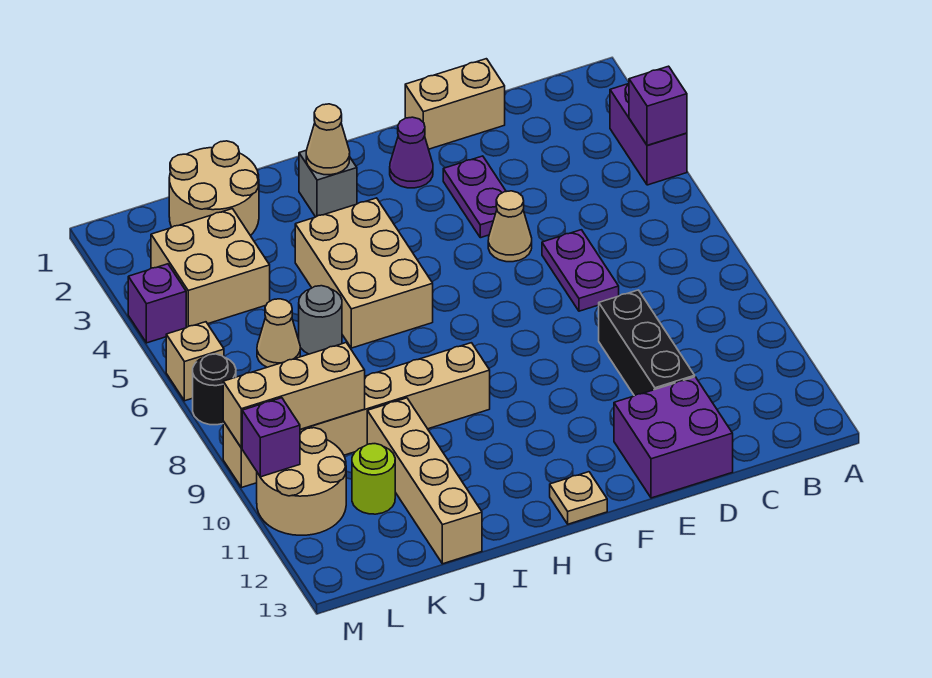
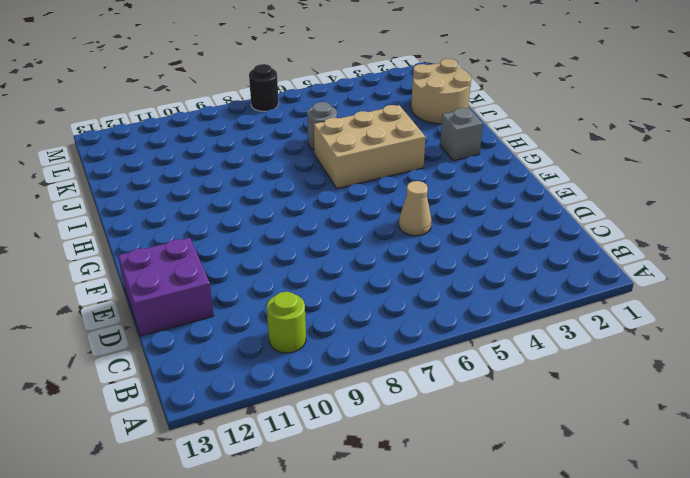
lime 1x1 round brick [267,292,306,353] -> lime 1x1 round brick moved to [352,444,395,514]
none -> purple 1x2 brick [610,84,687,185]
none -> tan 1x2 brick [405,59,505,149]
none -> purple 1x2 plate [542,230,619,311]

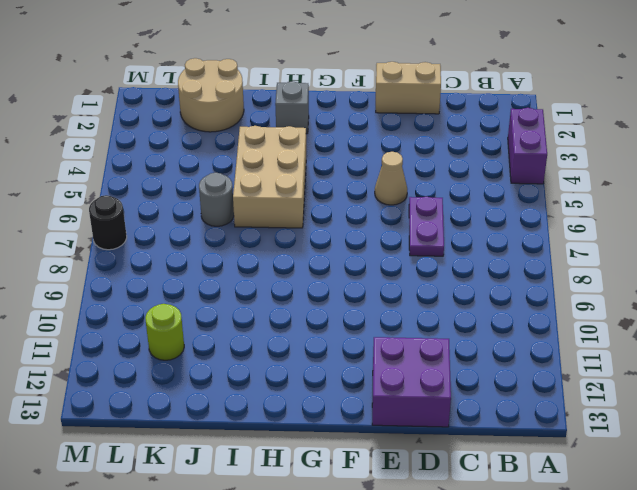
none -> black 1x3 brick [599,290,695,396]
none -> purple 1x2 plate [443,156,506,238]
none -> purple 1x1 cone [390,117,433,188]

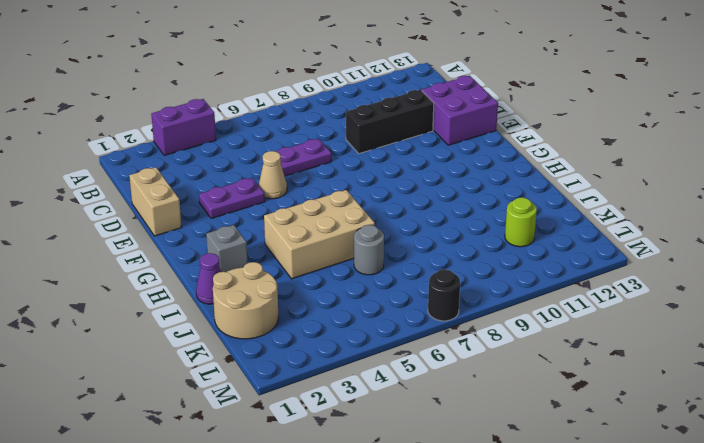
purple 1x1 cone [196,253,221,304] -> purple 1x1 cone moved to [390,117,433,188]
none -> tan 1x1 plate [550,472,607,524]
none -> tan 1x6 brick [223,343,490,488]
none -> tan 1x4 brick [367,398,482,564]

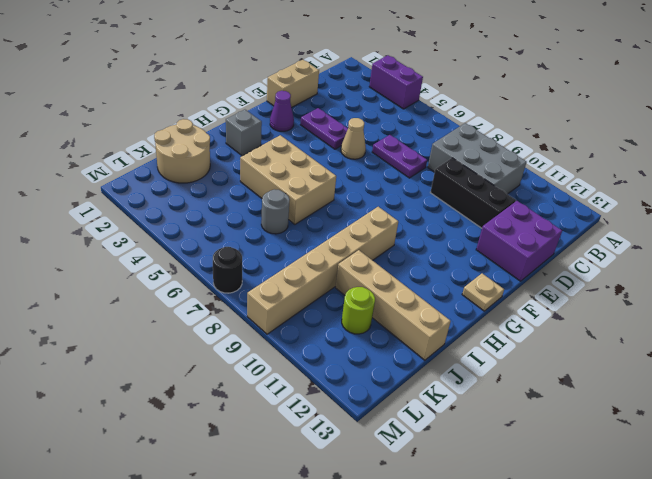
grey 2x3 brick [428,123,527,194] -> none
none -> tan 2x2 brick [151,209,270,327]
none -> tan 1x1 cone [257,299,300,367]
none -> tan 2x2 round brick [257,428,346,535]

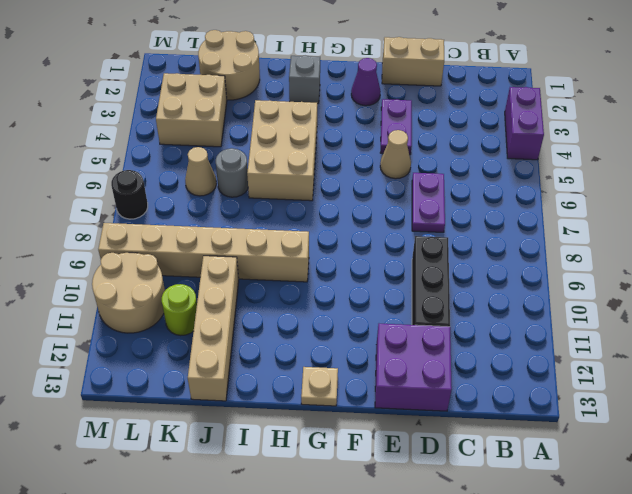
none -> purple 1x1 brick [128,264,186,343]
none -> tan 1x1 brick [166,322,224,401]
none -> purple 1x1 brick [629,66,687,146]

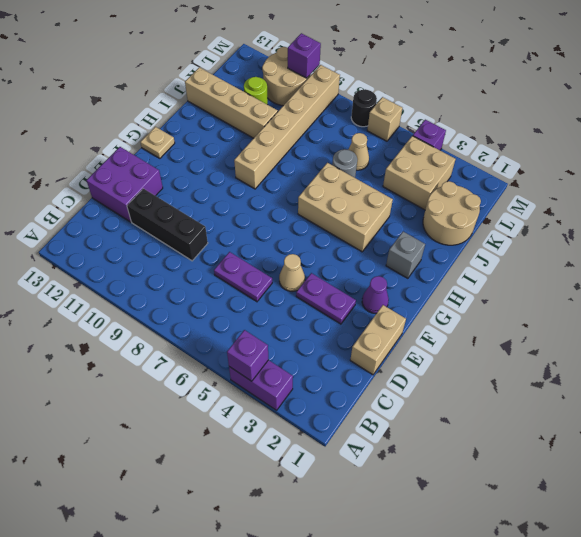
none -> tan 1x1 cone [306,104,350,175]
none -> tan 1x3 brick [223,343,365,448]

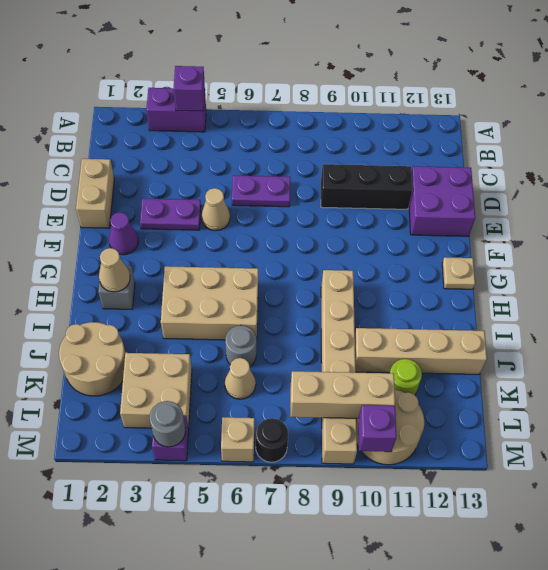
tan 1x3 brick [290,371,395,418] -> tan 1x3 brick turned to [223,343,365,448]
grey 1x1 round brick [149,401,186,447] -> none

